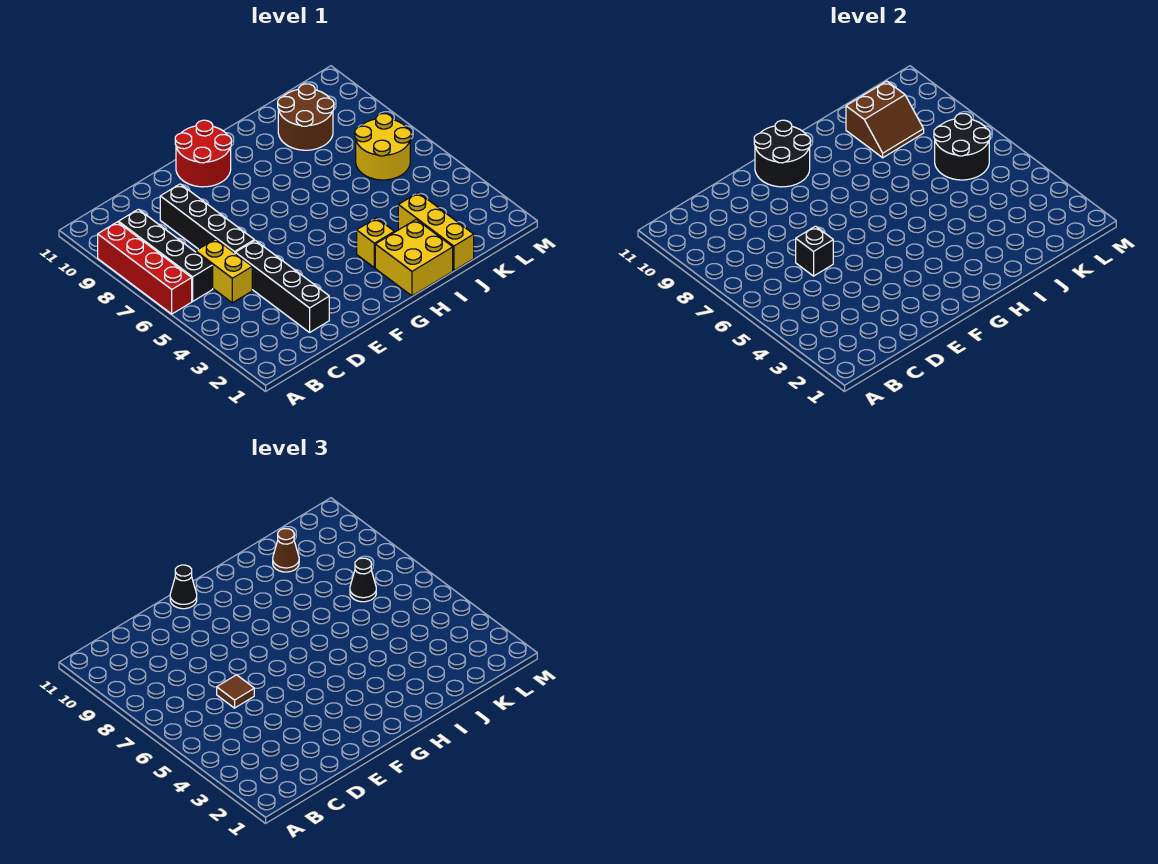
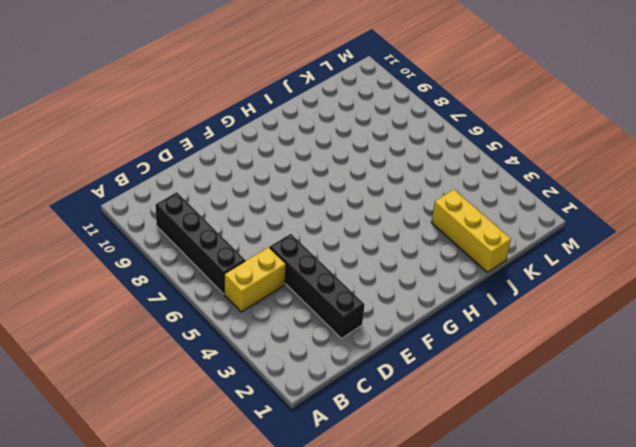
yellow 1x2 brick [224,247,286,312] -> yellow 1x2 brick turned to [196,239,252,303]
none -> red 1x4 brick [98,222,192,314]
none -> black 1x4 brick [160,184,254,253]
none -> red 2x2 round brick [175,120,231,187]

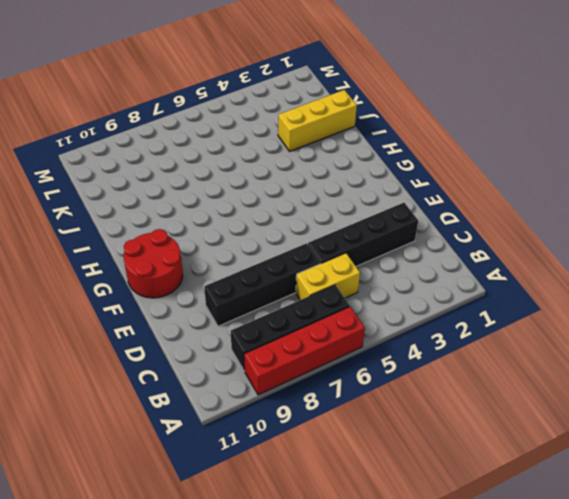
none -> yellow 2x2 brick [375,220,453,296]
none -> yellow 1x1 brick [357,218,394,268]
none -> brown 2x2 round brick [278,84,334,150]

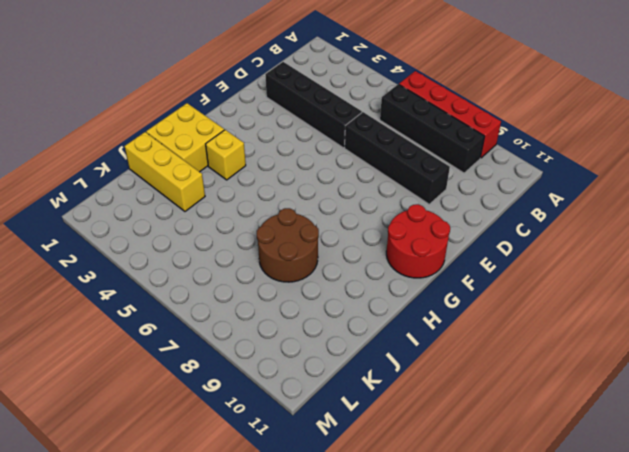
brown 2x2 round brick [257,208,319,282] -> brown 2x2 round brick moved to [278,84,334,150]
none -> yellow 1x2 brick [196,239,252,303]
none -> yellow 2x2 round brick [355,114,411,180]
none -> black 1x1 brick [796,226,833,276]

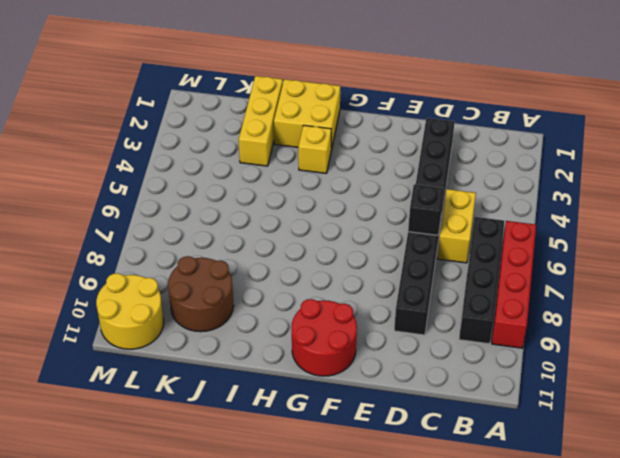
yellow 2x2 round brick [96,273,164,349] -> yellow 2x2 round brick moved to [355,114,411,180]
none -> black 2x2 round brick [754,120,810,187]
none -> brown 2x2 slope [846,81,924,158]
none -> black 2x2 round brick [934,114,990,180]

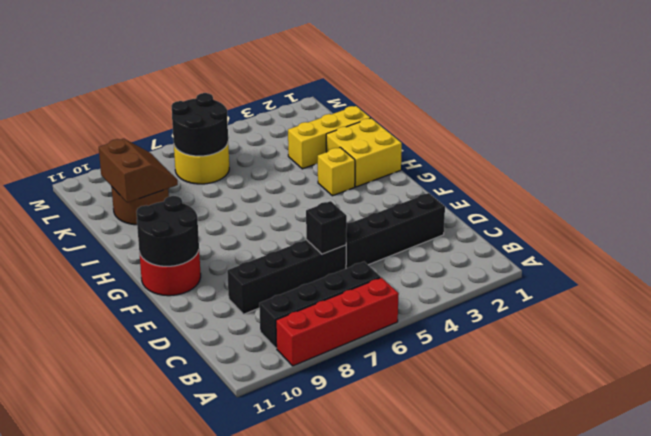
none -> yellow 1x2 brick [196,239,252,303]
none -> brown 1x1 tile [217,675,254,708]
none -> black 1x1 cone [170,565,197,609]

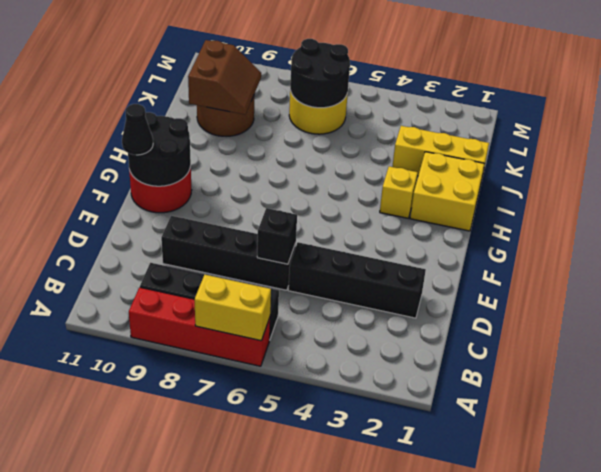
yellow 1x2 brick [194,274,271,341] -> yellow 1x2 brick moved to [196,239,252,303]
none -> brown 1x1 tile [217,675,254,708]
none -> brown 1x1 cone [273,529,299,572]
none -> black 1x1 cone [350,558,376,602]

